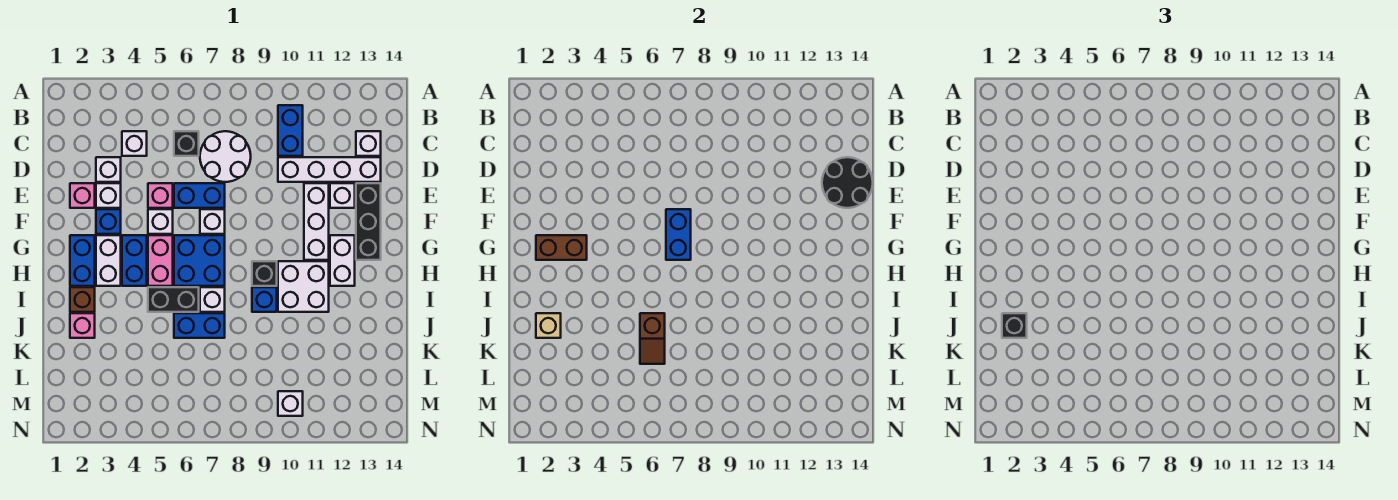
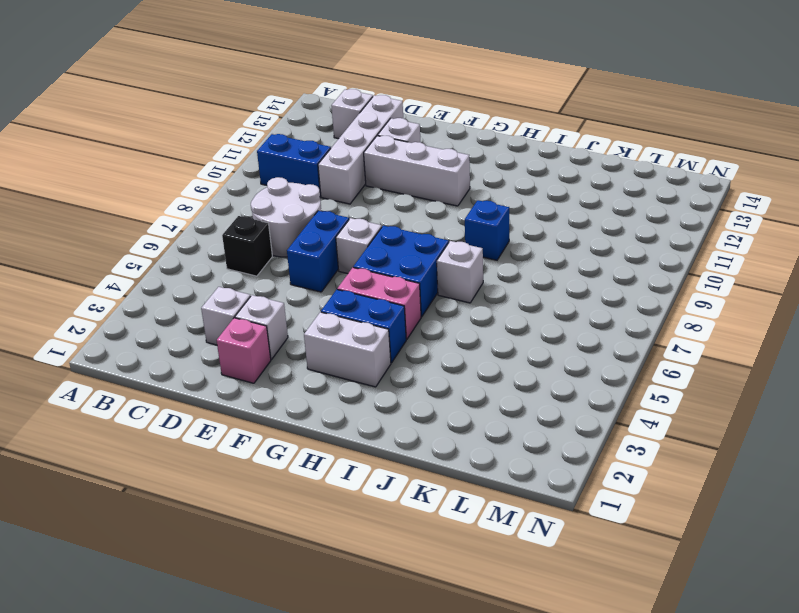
none -> white 1x1 brick [122,131,147,156]
none -> pink 1x1 brick [148,183,173,208]
none -> black 1x3 brick [356,183,381,260]
none -> blue 1x1 brick [96,209,121,234]

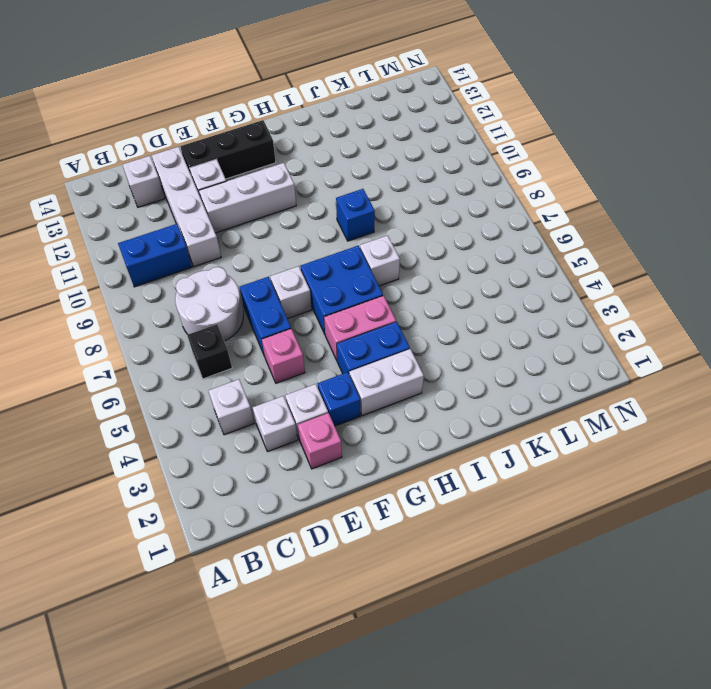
none -> white 1x1 brick [148,209,173,234]
none -> blue 1x2 brick [70,235,95,286]
none -> white 1x2 brick [330,235,355,286]
none -> black 1x1 brick [252,261,277,286]

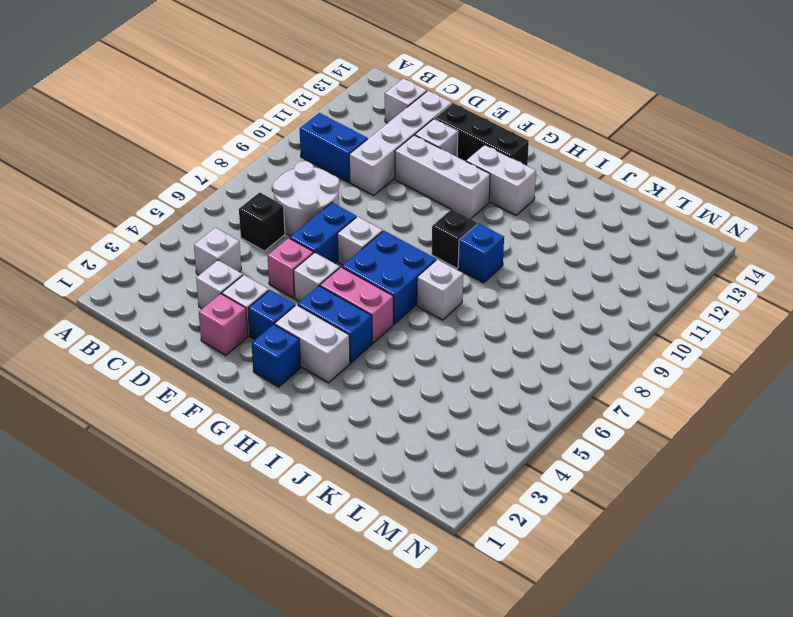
blue 1x1 brick [252,324,301,387] -> blue 1x2 brick [70,235,95,286]
none -> white 2x2 brick [278,261,329,312]
none -> brown 1x1 brick [70,287,95,312]
none -> black 1x2 brick [148,287,199,312]
none -> pink 1x1 brick [70,313,95,338]

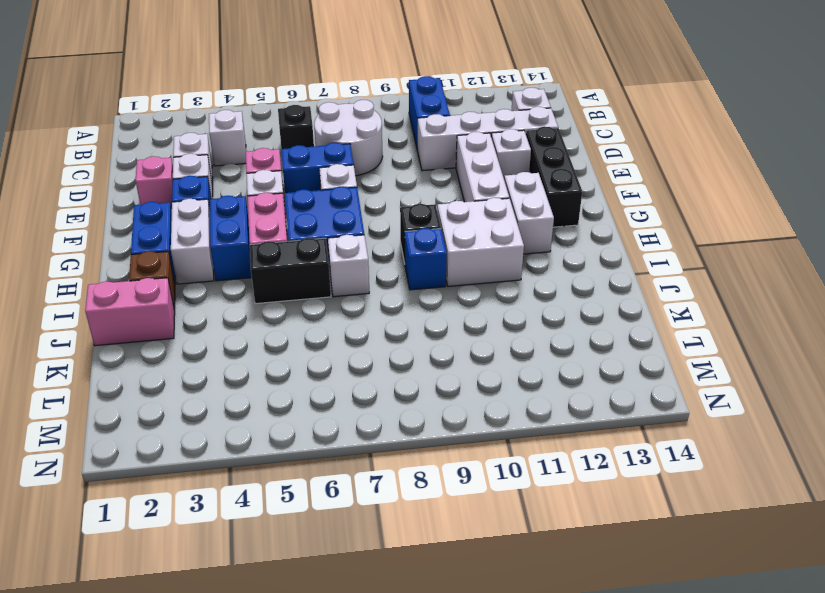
pink 1x2 brick [85,278,175,346] -> pink 1x1 brick [70,313,95,338]
none -> blue 1x2 brick [174,313,225,338]
none -> white 1x1 brick [278,391,303,416]
none -> black 2x2 round brick [822,157,873,208]
none -> blue 1x2 brick [666,209,691,260]

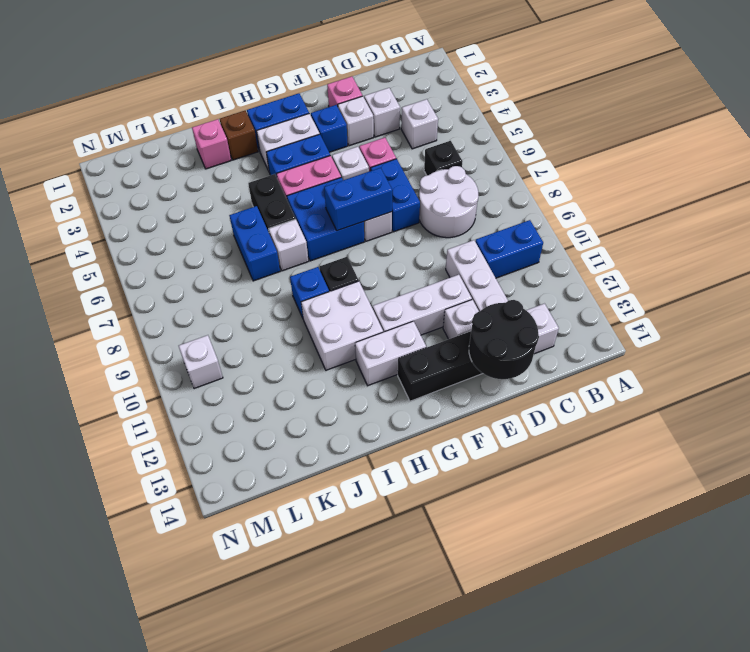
none -> brown 1x2 brick [536,235,587,260]
none -> tan 1x1 brick [536,313,561,338]
none -> brown 1x2 slope [640,313,665,364]
none -> black 1x1 brick [1002,313,1027,338]

